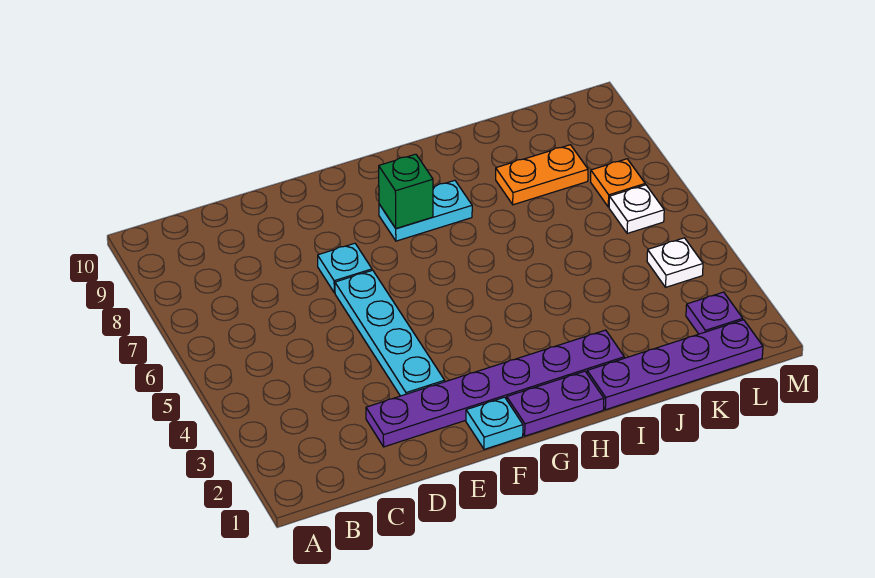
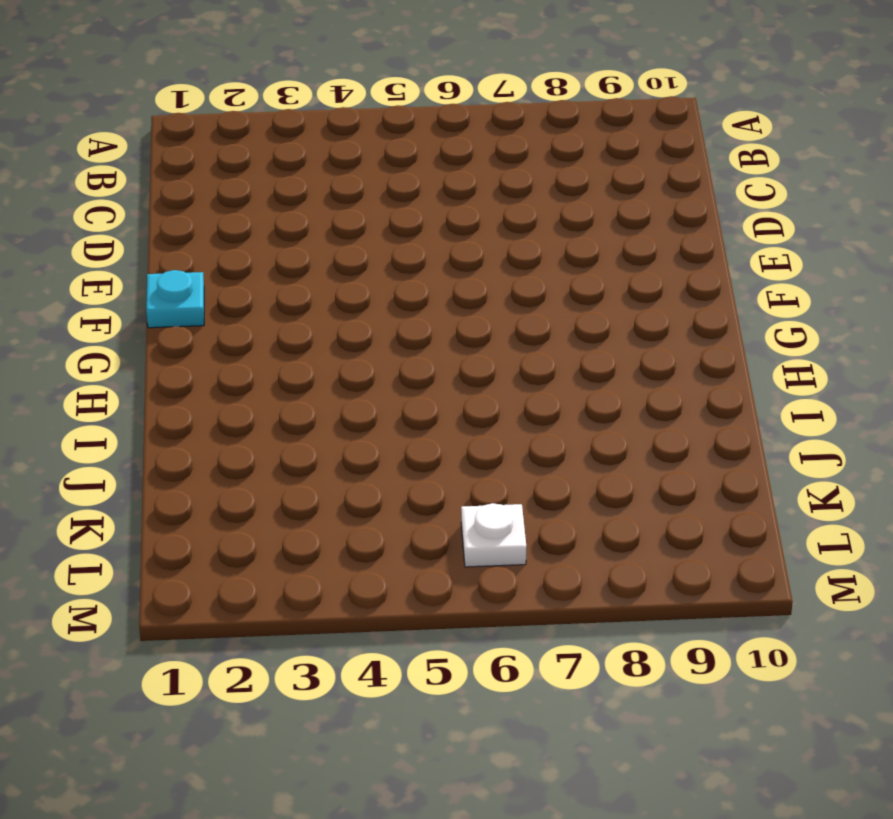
none -> purple 1x6 plate [366,330,624,447]
none -> cyan 1x4 plate [335,270,445,396]
none -> cyan 1x1 plate [318,243,372,293]

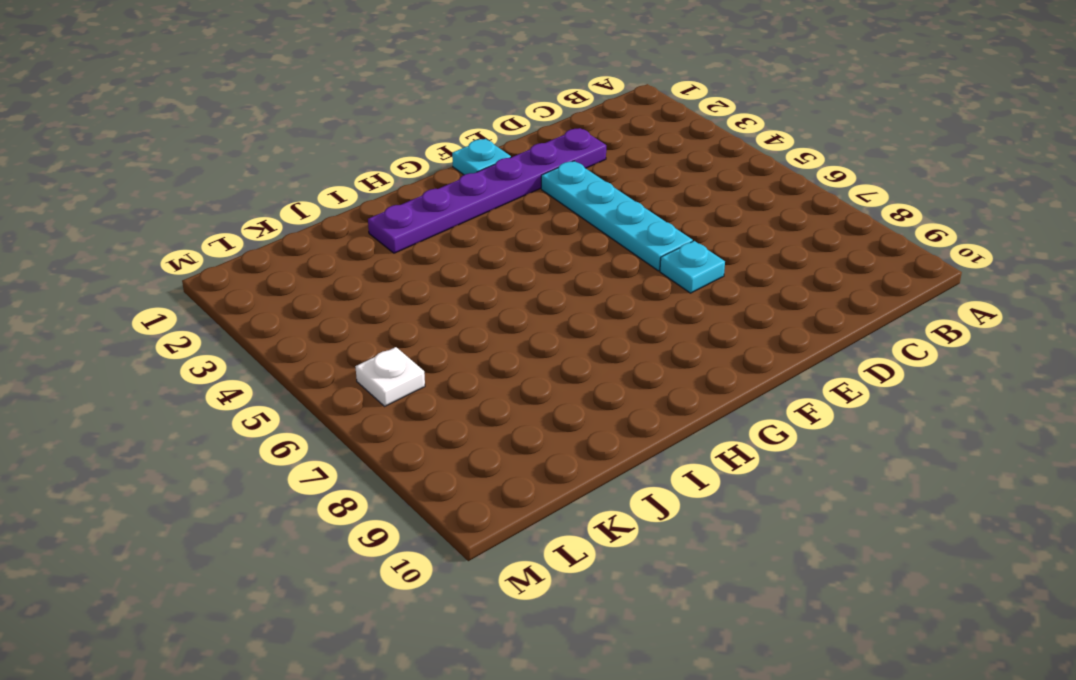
none -> purple 1x2 plate [507,371,604,436]
none -> cyan 1x2 plate [379,180,472,241]
none -> purple 1x4 plate [587,320,763,410]

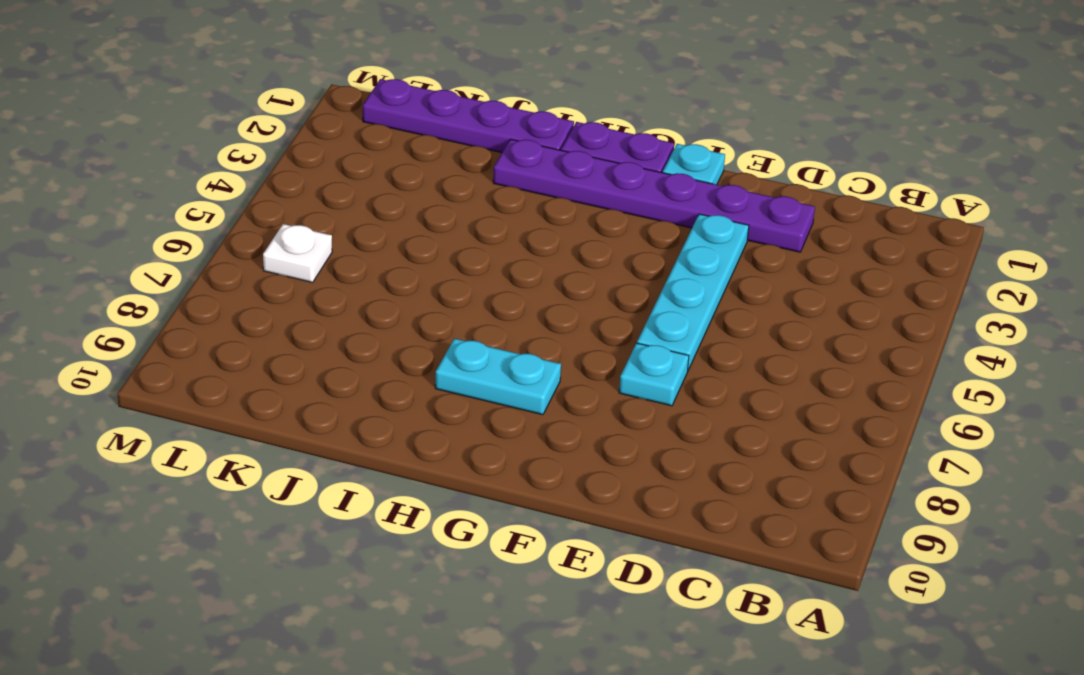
none -> orange 1x2 plate [496,145,588,205]
none -> purple 1x1 plate [686,292,743,334]
none -> white 1x1 plate [647,238,703,287]

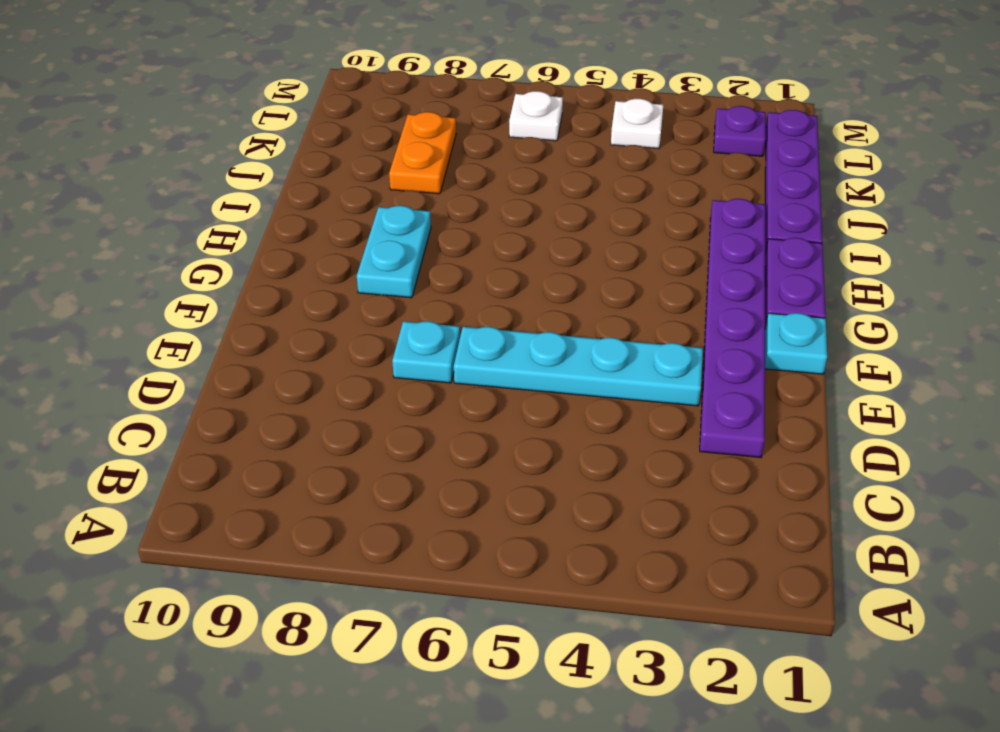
none -> orange 1x1 plate [591,159,645,207]
none -> green 1x1 brick [379,154,433,229]

